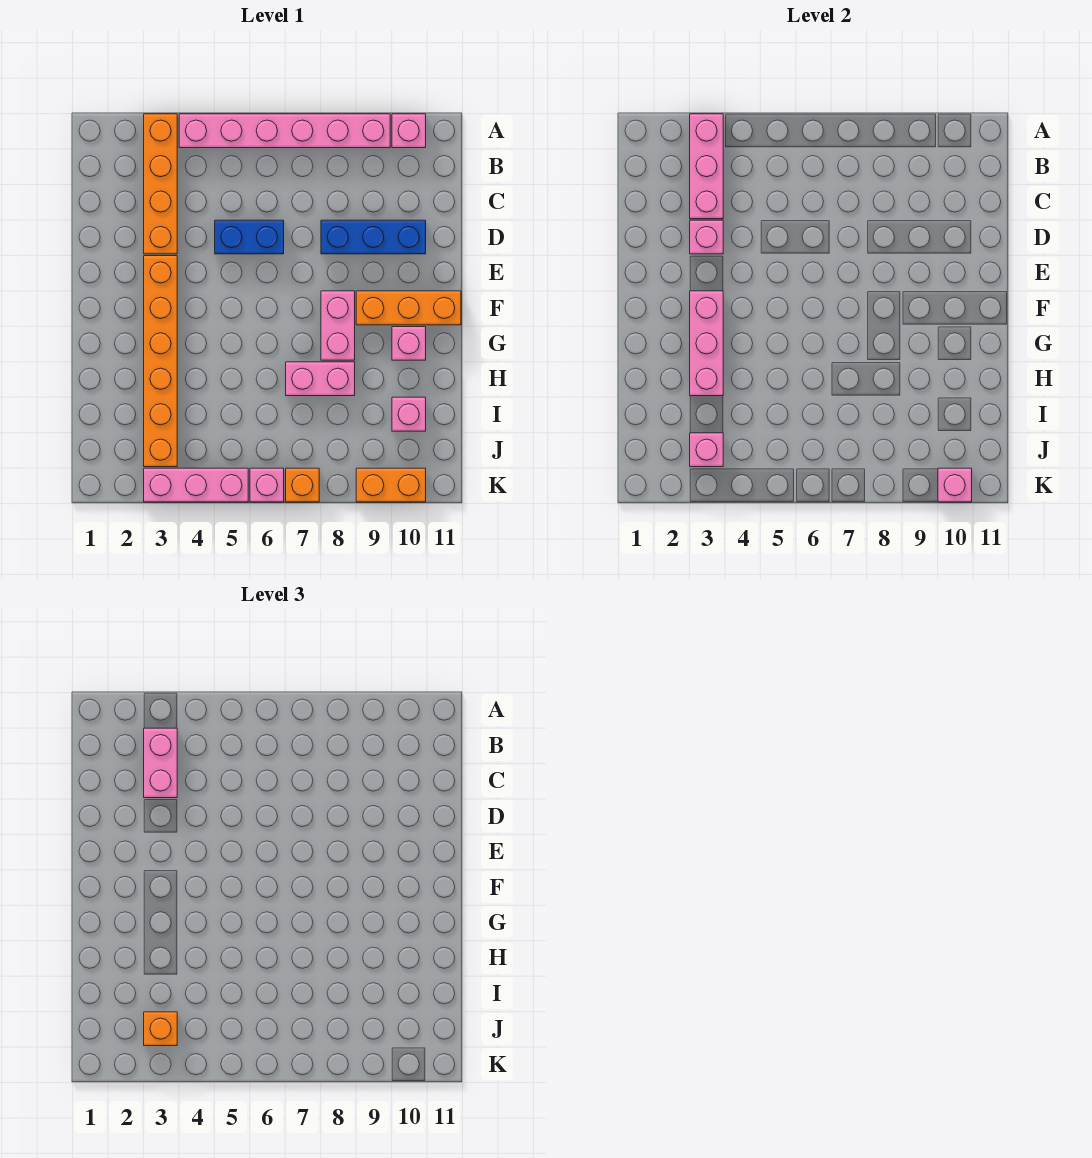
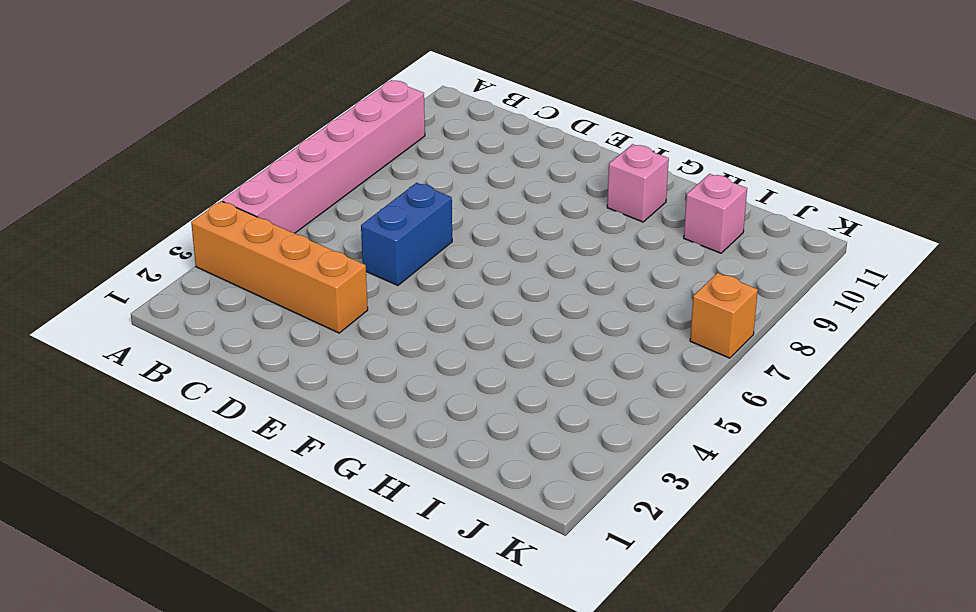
none -> pink 1x1 brick [392,114,426,148]
none -> blue 1x3 brick [321,220,426,254]
none -> orange 1x6 brick [144,256,177,467]

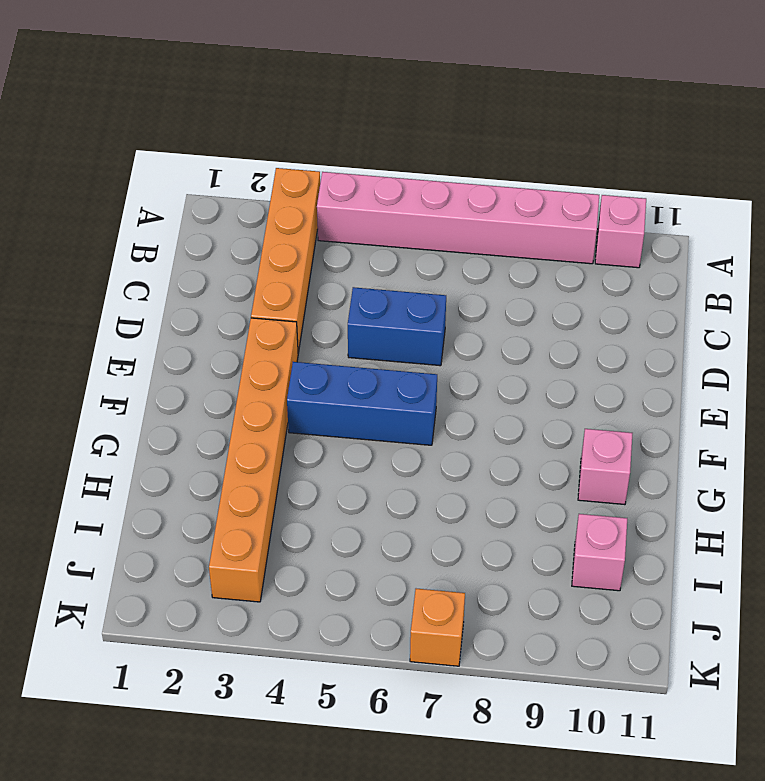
blue 1x3 brick [287,362,437,445] -> blue 1x3 brick moved to [321,220,426,254]
none -> pink 1x2 brick [321,291,355,360]
none -> orange 1x3 brick [356,291,461,325]
none -> pink 1x2 brick [286,362,355,396]

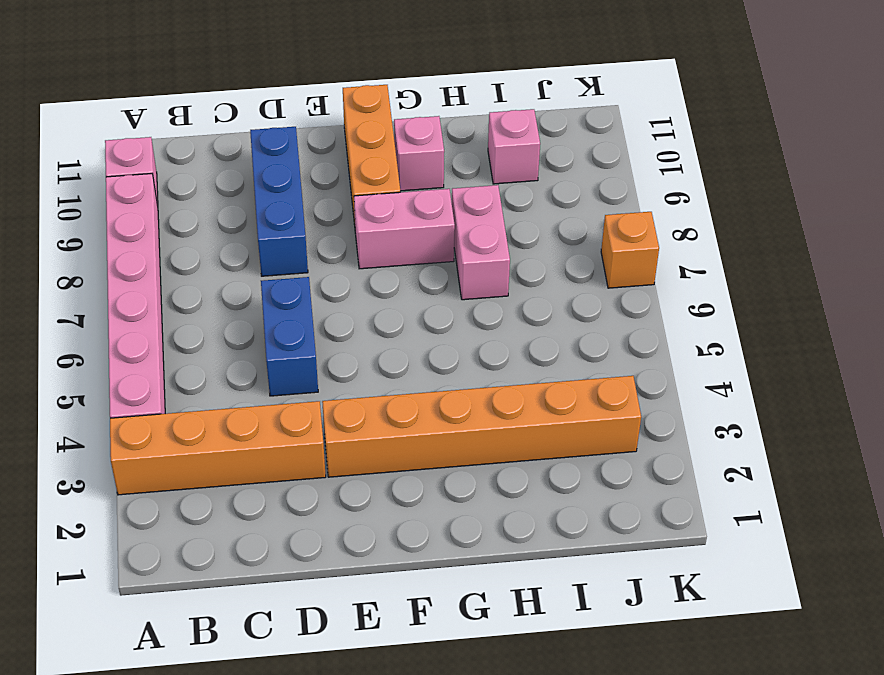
none -> pink 1x3 brick [144,468,248,502]
none -> pink 1x1 brick [250,468,284,502]
none -> orange 1x2 brick [356,468,426,502]

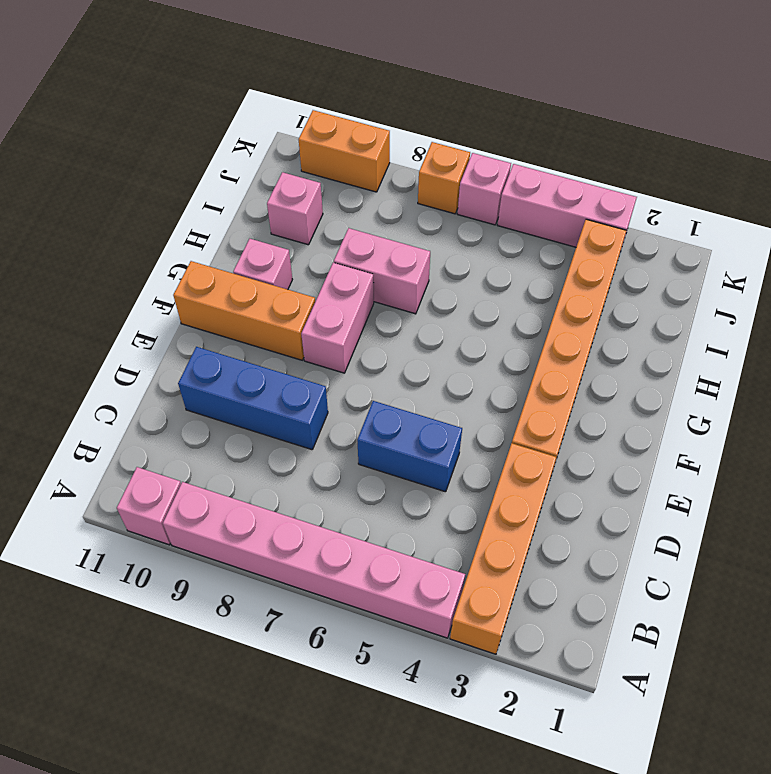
none -> pink 1x3 brick [690,114,723,219]
none -> pink 1x1 brick [690,220,723,254]
none -> pink 1x3 brick [690,291,723,396]

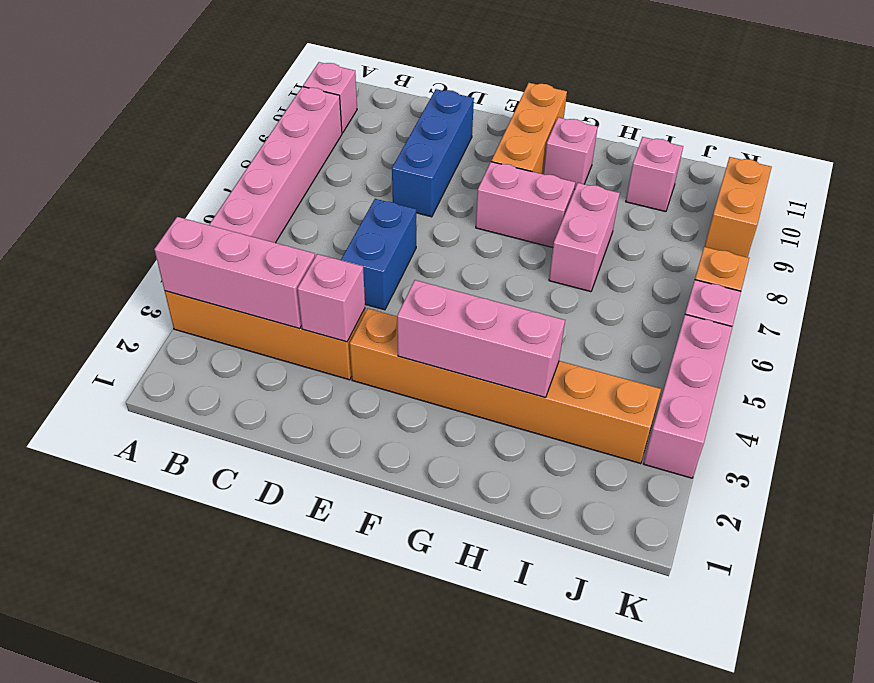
none -> pink 1x1 brick [690,433,723,467]
none -> pink 1x1 brick [938,468,972,502]
none -> pink 1x2 brick [144,728,177,798]

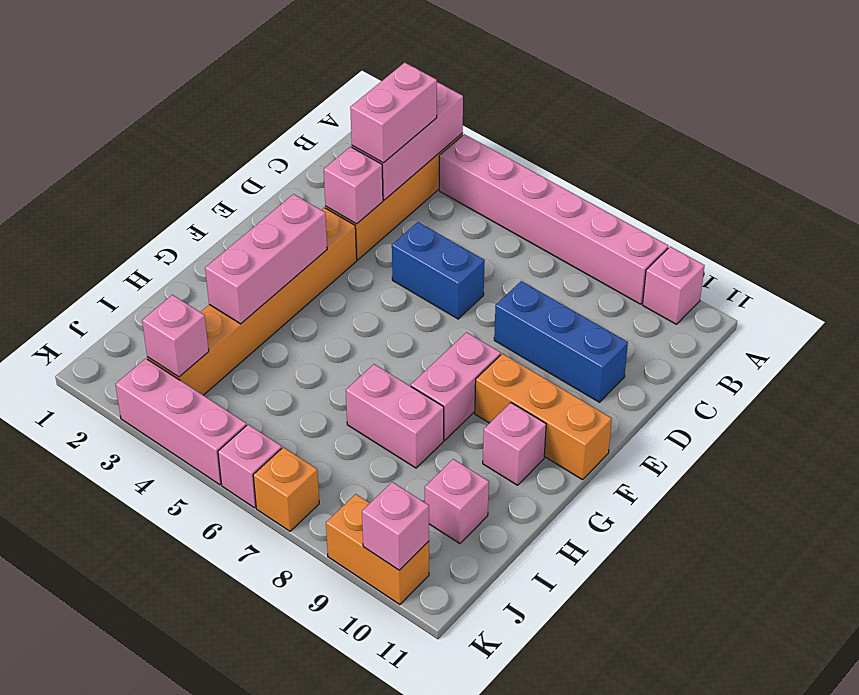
none -> orange 1x1 brick [144,1012,177,1046]

